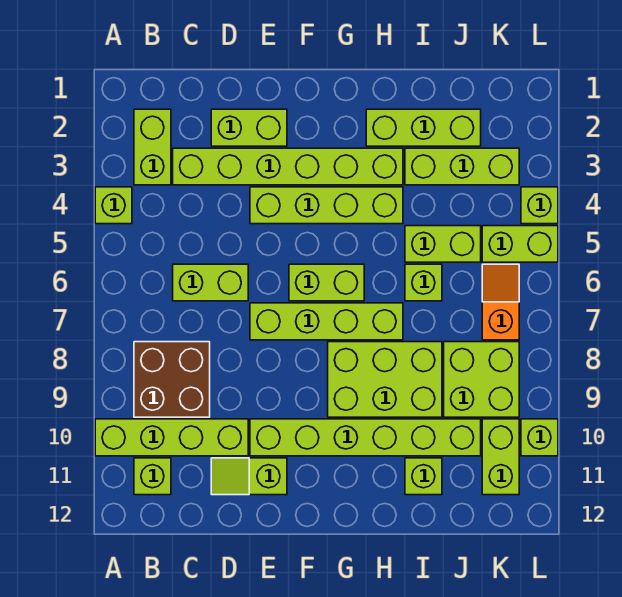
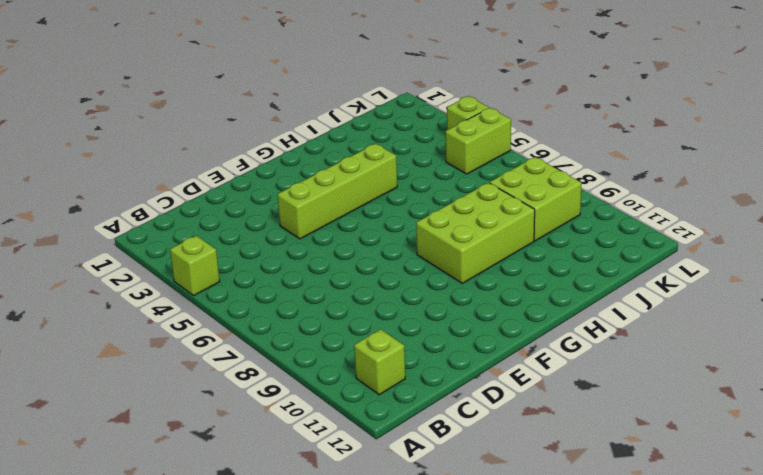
none -> lime 1x4 brick [95,419,248,456]
none -> lime 1x2 brick [134,109,171,185]
none -> brown 2x2 brick [134,342,210,417]

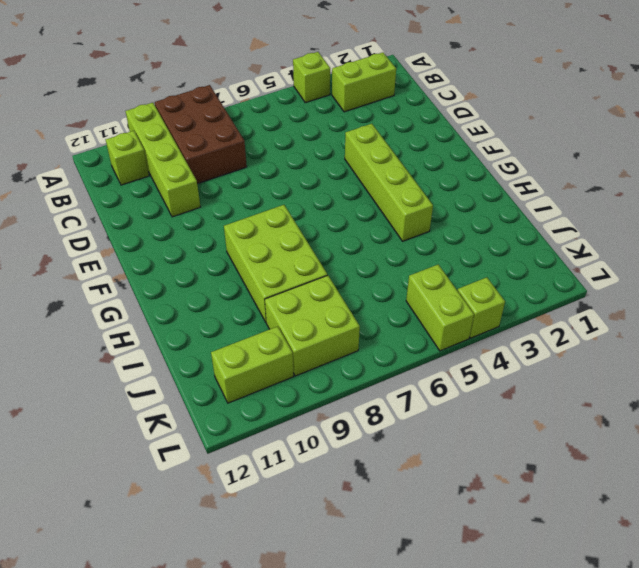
brown 2x3 brick [155,85,247,184] -> brown 2x2 brick [134,342,210,417]
none -> lime 1x6 brick [173,148,403,185]
none -> lime 1x2 brick [173,264,248,301]
none -> lime 1x2 brick [211,109,287,146]

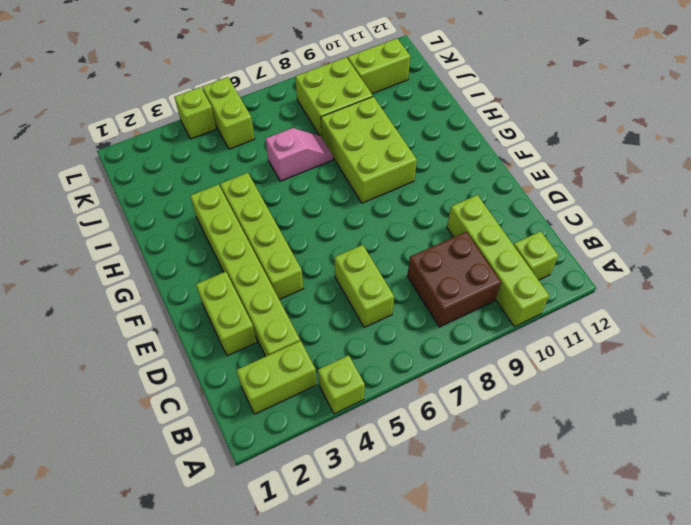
pink 1x2 slope [266,128,333,181] -> lime 1x1 brick [405,264,442,301]
none -> lime 1x2 slope [211,458,287,495]
none -> lime 1x4 brick [250,303,403,340]
none -> lime 1x6 brick [250,419,481,456]

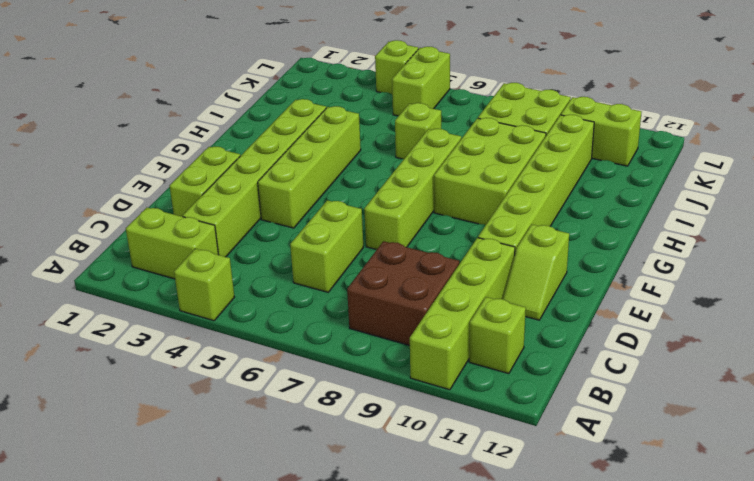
none -> lime 1x2 brick [289,264,364,301]
none -> lime 1x3 brick [366,109,481,146]
none -> lime 1x3 brick [405,148,519,185]

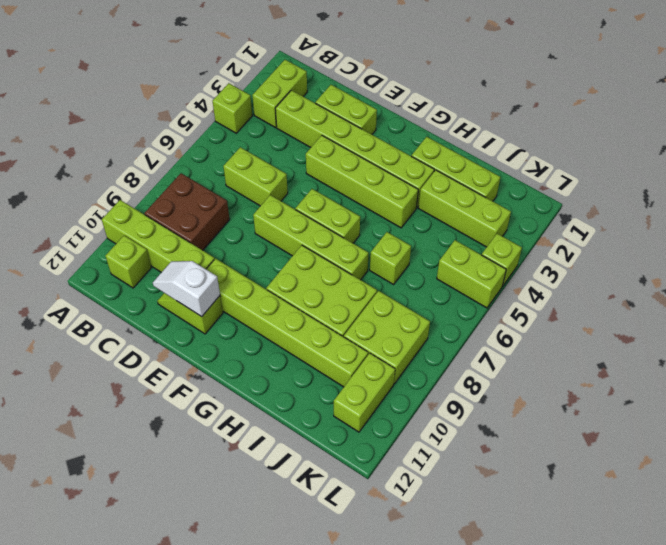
white 1x2 slope [153,261,220,317] -> none
none -> lime 1x2 brick [405,226,481,262]
none -> lime 1x1 brick [405,458,442,495]
none -> orange 1x2 slope [482,264,519,340]

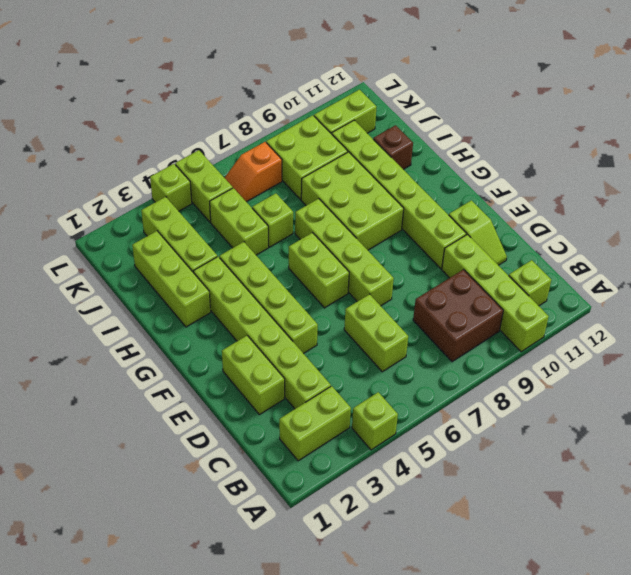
brown 1x1 brick [373,125,413,169] -> lime 1x1 brick [405,458,442,495]
none -> lime 1x1 brick [521,419,558,456]

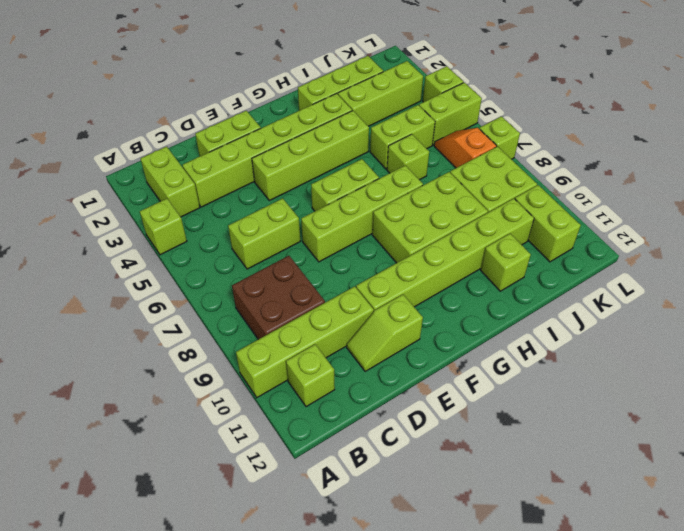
lime 1x1 brick [479,116,520,159] -> lime 1x1 brick moved to [521,419,558,456]

